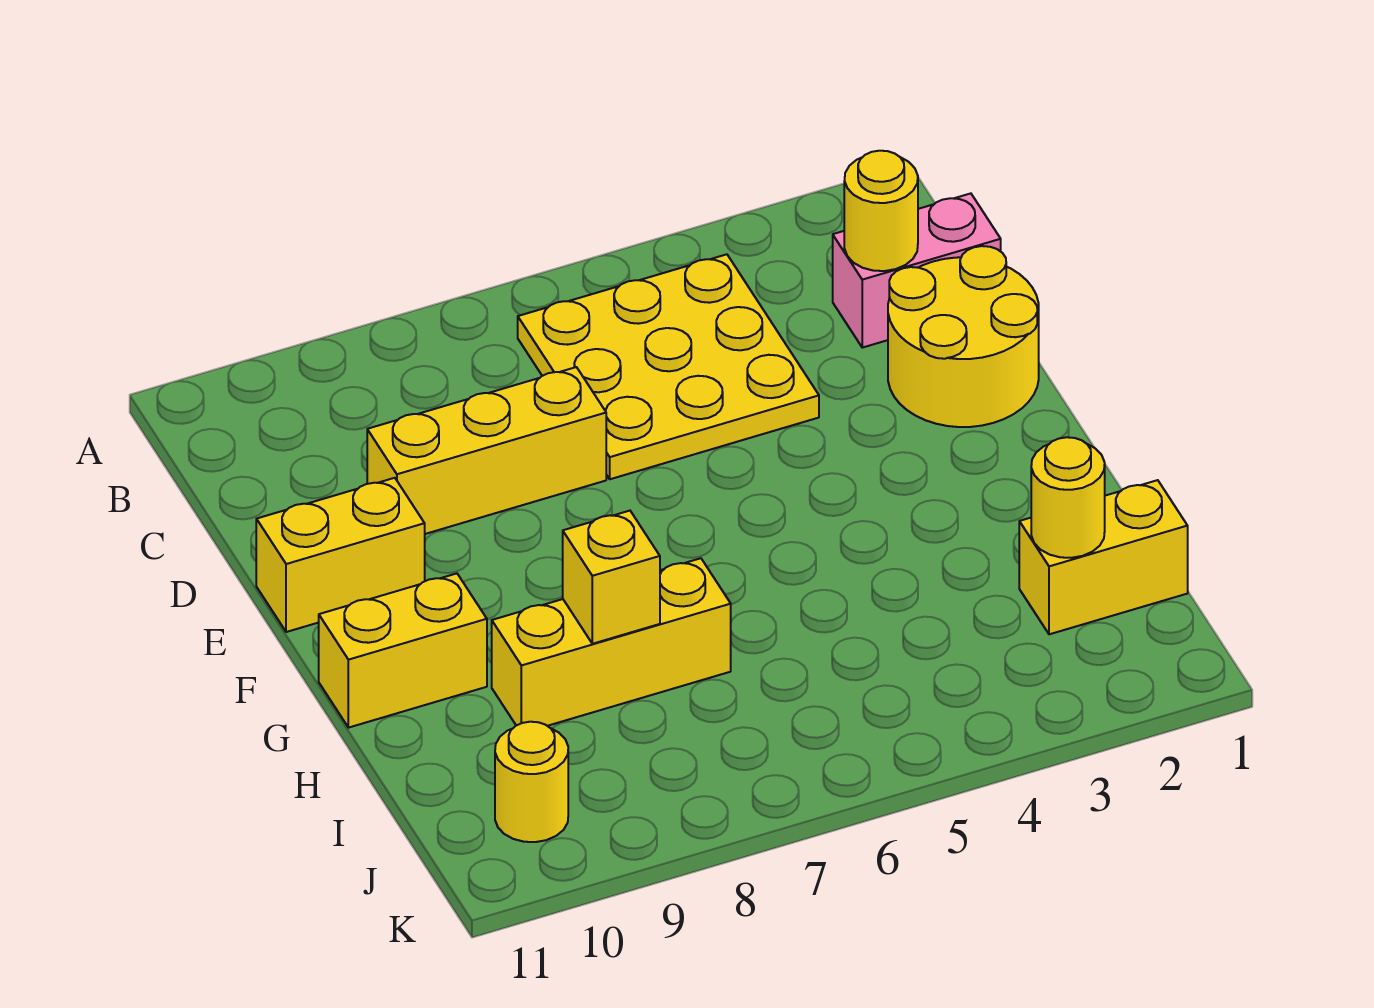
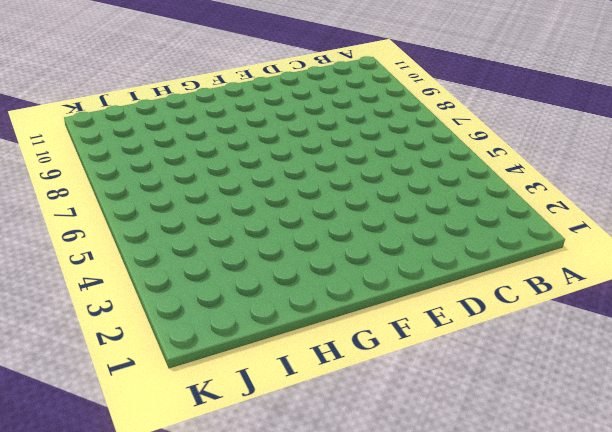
none -> yellow 3x3 plate [518,254,819,479]
none -> pink 1x2 brick [833,193,1001,348]
none -> yellow 2x2 round brick [888,246,1039,427]

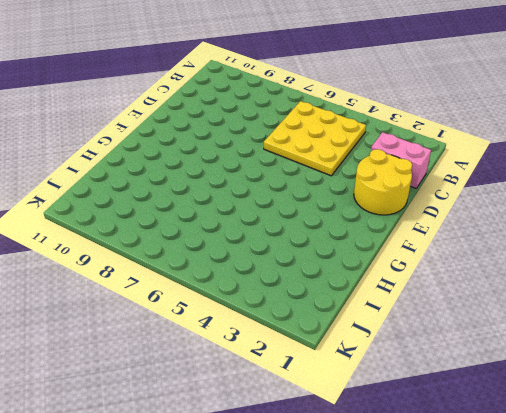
none -> yellow 1x3 brick [367,367,606,534]
none -> yellow 1x2 brick [256,478,425,632]
none -> yellow 1x2 brick [319,574,487,728]

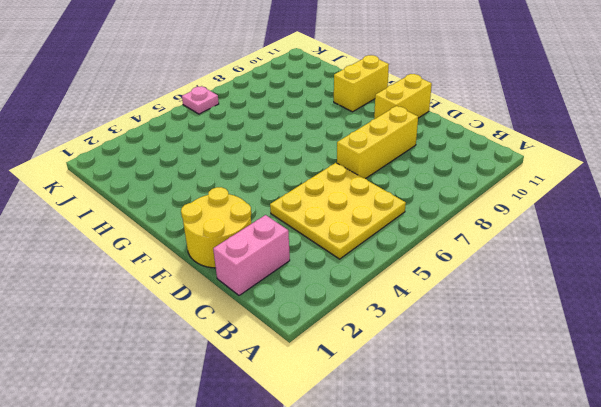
pink 1x1 plate [182,86,219,114] -> none
none -> yellow 1x3 brick [492,558,731,726]
none -> yellow 1x2 brick [1019,480,1188,634]
none -> yellow 1x1 round brick [495,722,568,842]

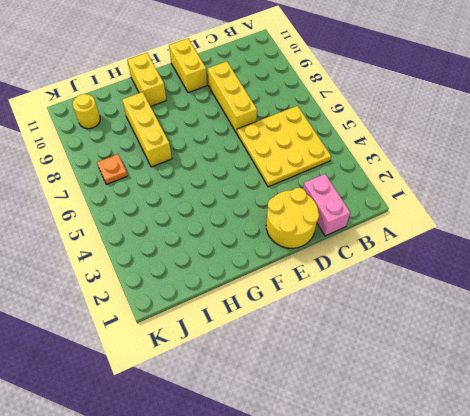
orange 1x1 plate [97,154,128,185] -> none
none -> yellow 1x2 brick [1019,480,1188,634]
none -> yellow 1x1 round brick [844,151,918,271]
none -> yellow 1x1 brick [563,511,660,644]

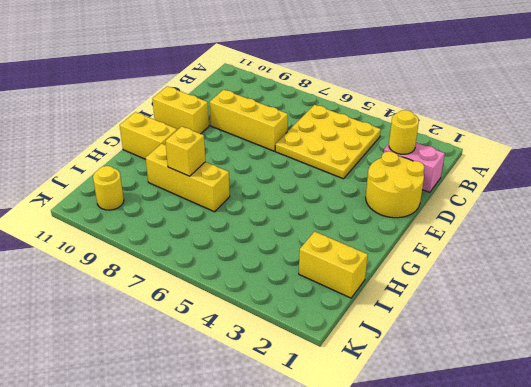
none -> yellow 1x1 round brick [1031,437,1105,558]

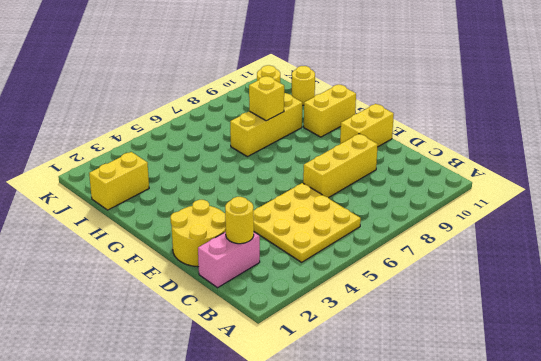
yellow 1x1 round brick [292,66,315,105] -> yellow 1x1 round brick moved to [1031,437,1105,558]

